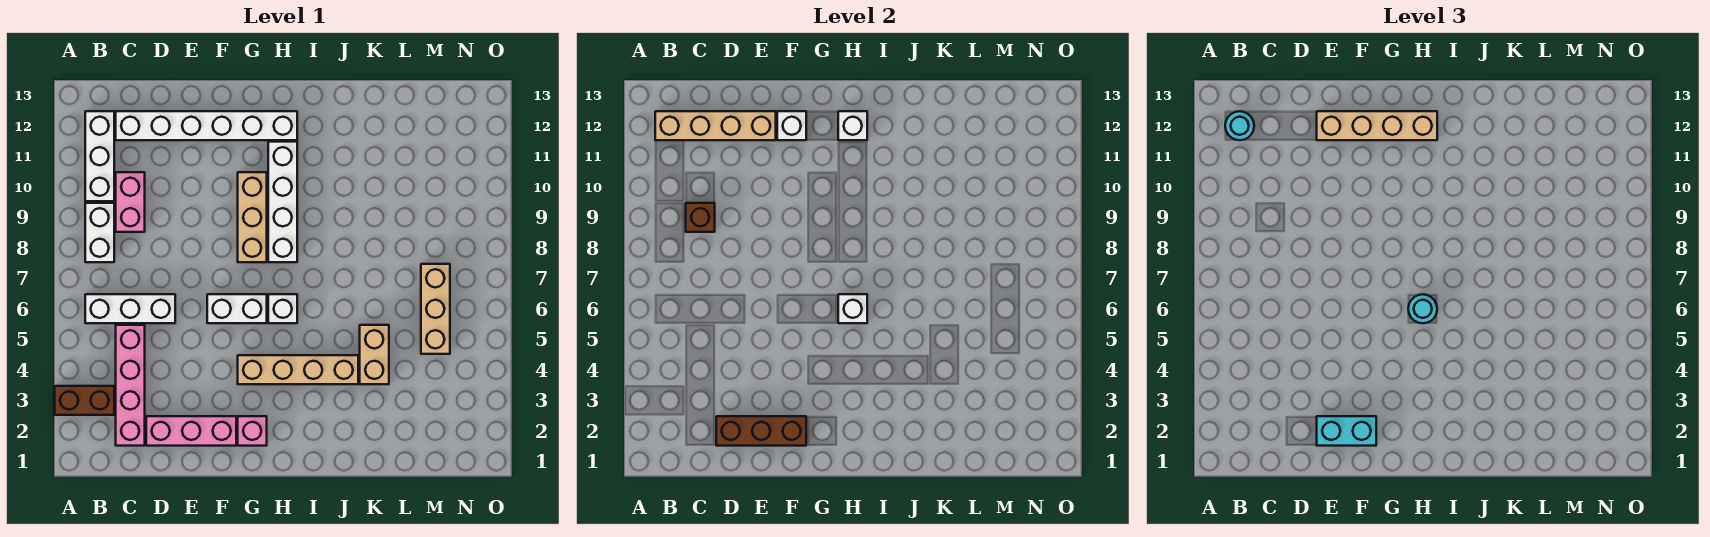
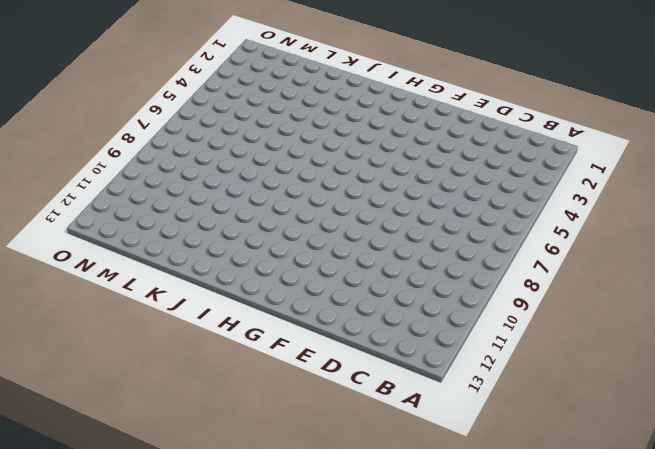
none -> brown 1x2 brick [55,386,114,415]
none -> white 1x3 brick [85,294,175,323]
none -> white 1x2 brick [85,203,114,262]

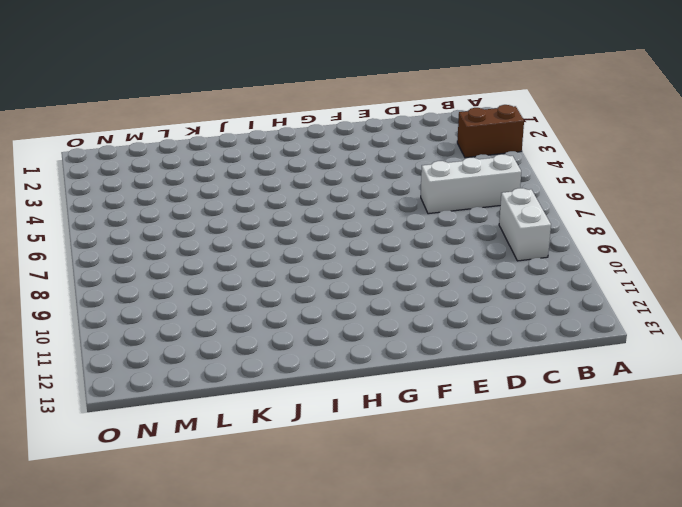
none -> white 1x3 brick [85,111,114,201]
none -> pink 1x4 brick [116,325,145,446]
none -> pink 1x2 brick [116,172,145,232]

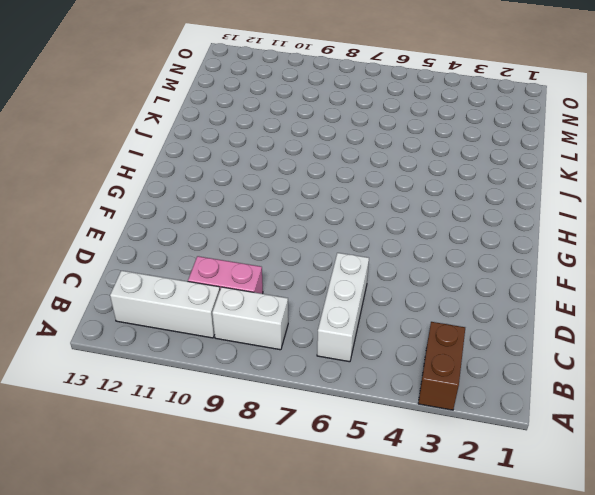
none -> pink 1x4 brick [116,325,145,446]
none -> white 1x6 brick [116,111,297,140]
none -> pink 1x3 brick [146,416,236,446]

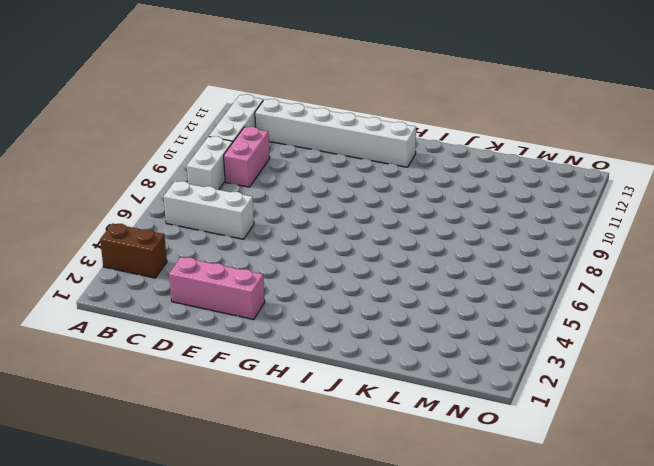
none -> pink 1x4 brick [116,325,145,446]
none -> white 1x2 brick [207,294,267,323]
none -> pink 1x1 brick [238,416,267,446]

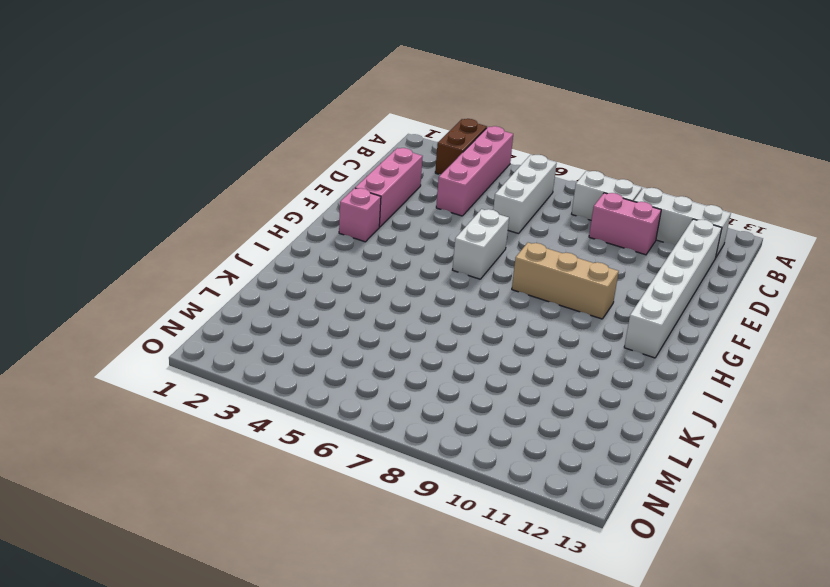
pink 1x4 brick [436,126,513,216] -> pink 1x4 brick turned to [116,325,145,446]
none -> tan 1x4 brick [238,355,358,384]
none -> white 1x1 brick [268,294,297,323]
none -> white 1x4 brick [268,142,297,262]

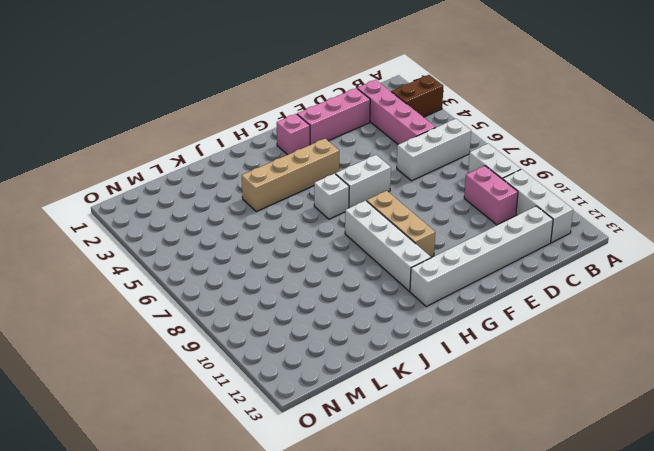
none -> tan 1x2 brick [360,325,389,384]
none -> tan 1x3 brick [421,264,450,354]
none -> tan 1x4 brick [655,111,776,140]

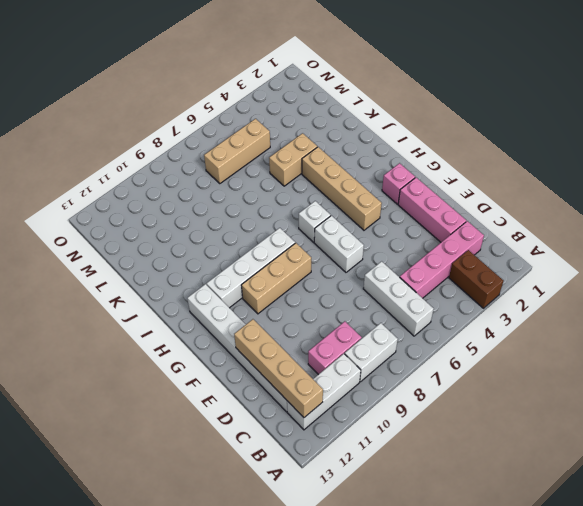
none -> brown 1x1 brick [686,203,715,232]
none -> brown 1x3 brick [716,416,806,446]
none -> white 1x1 brick [777,111,806,140]

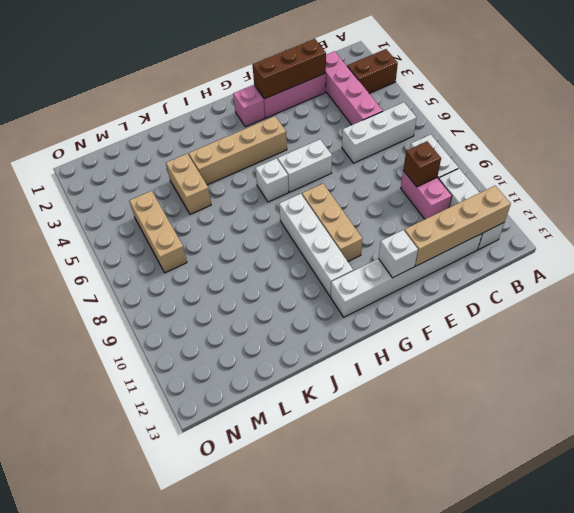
none -> white 1x1 brick [838,294,867,323]
none -> white 1x1 brick [838,111,867,140]
none -> cyan 1x1 round brick [1225,111,1254,140]

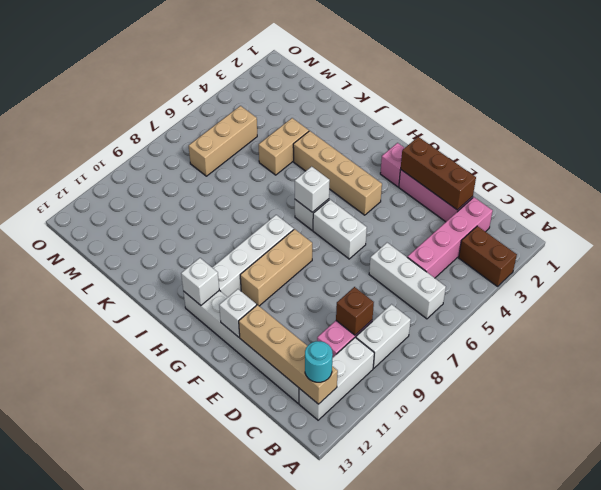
none -> cyan 1x2 brick [1317,416,1376,446]
none -> tan 1x4 brick [1317,111,1437,140]
none -> cyan 1x1 round brick [1408,294,1437,323]

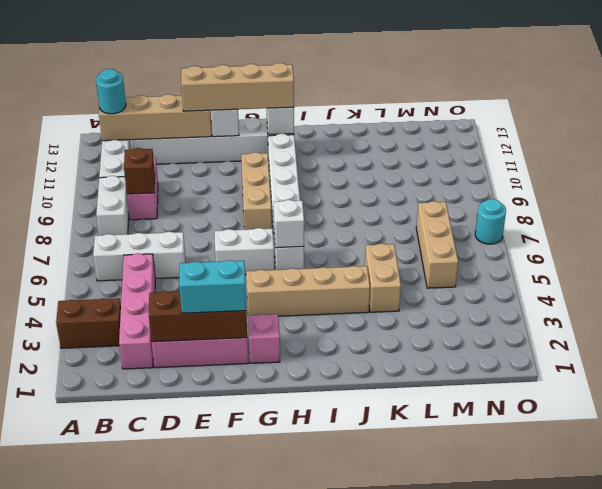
cyan 1x1 round brick [475,199,506,244] -> cyan 1x1 round brick moved to [1408,294,1437,323]

